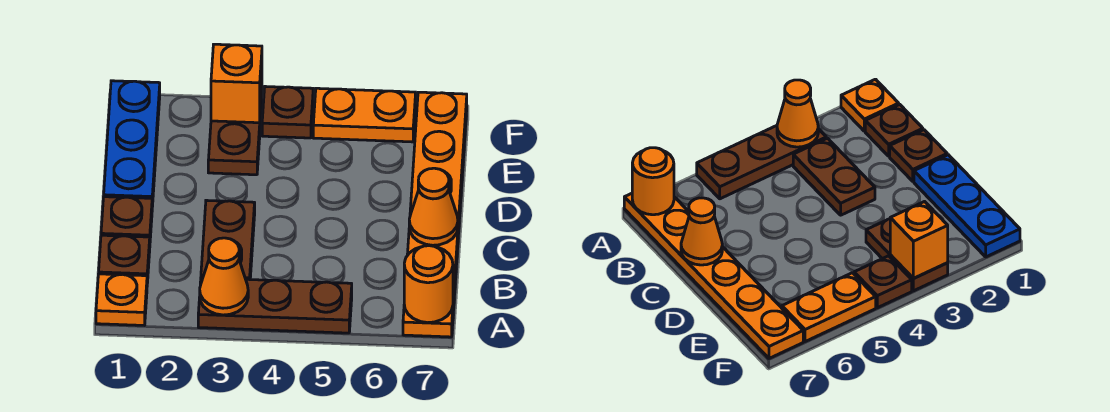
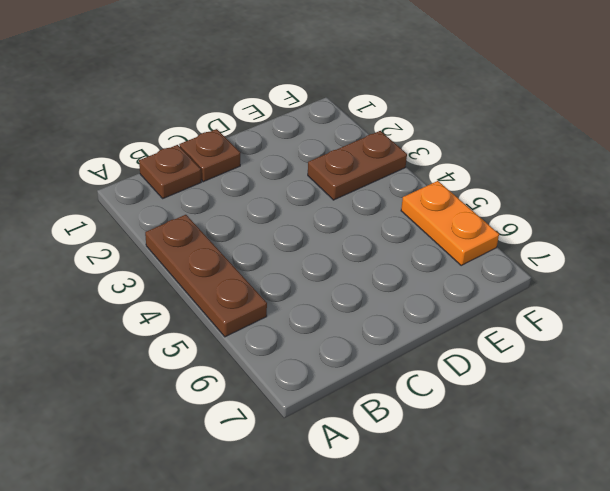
none -> orange 1x1 plate [96,274,147,325]
none -> orange 1x6 plate [403,92,467,337]
none -> brown 1x2 plate [201,200,255,280]

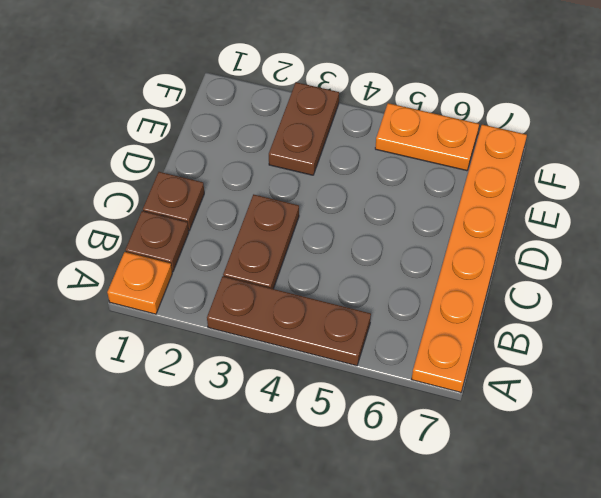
none -> blue 1x3 plate [104,81,160,207]
none -> brown 1x1 plate [262,86,313,138]
none -> orange 1x1 cone [200,238,248,315]

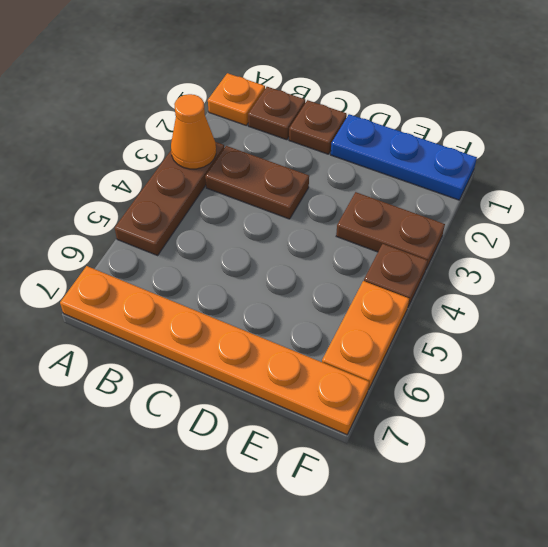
none -> orange 1x1 round brick [404,246,453,323]
none -> orange 1x1 cone [409,168,458,245]
none -> orange 1x1 brick [211,44,262,123]

